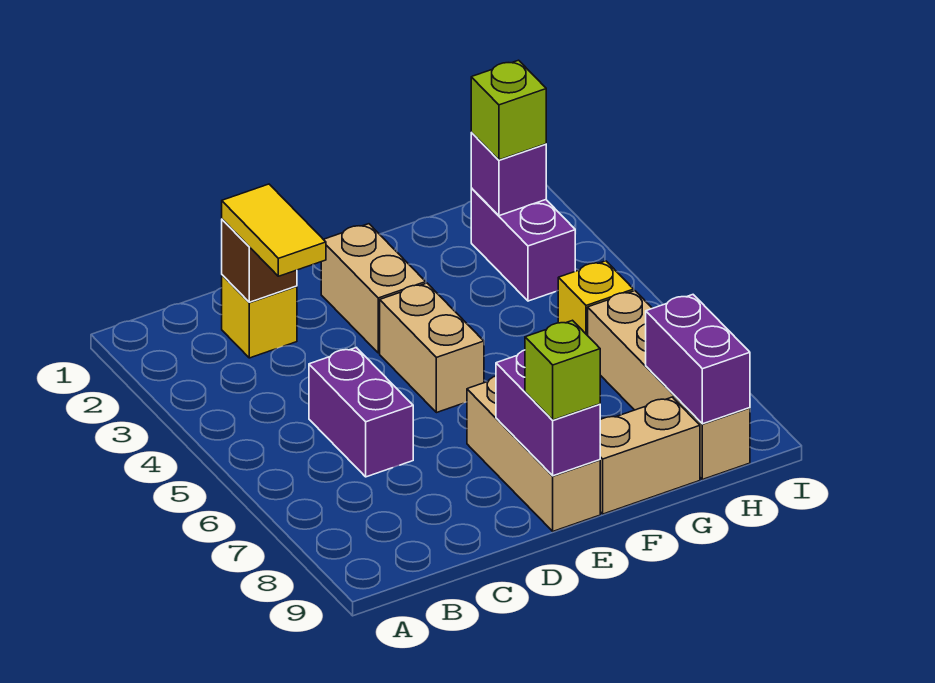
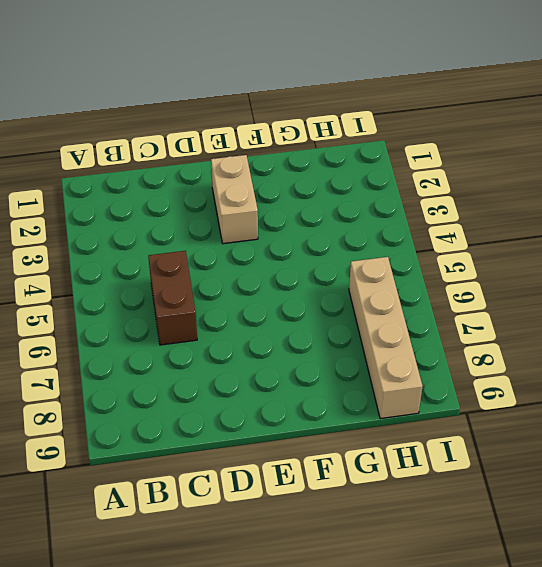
brown 1x2 brick [148,251,197,345] -> purple 1x2 brick [309,348,413,477]
none -> yellow 1x1 brick [222,275,297,358]
none -> tan 1x2 brick [380,283,484,413]
none -> tan 1x3 brick [467,376,600,531]

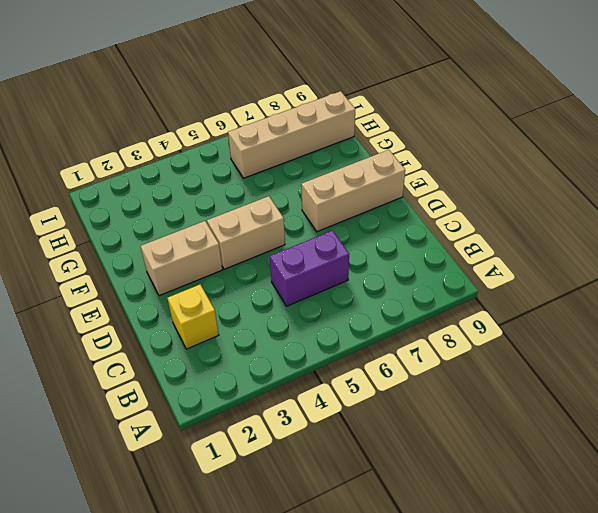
none -> tan 1x2 brick [600,397,700,514]
none -> purple 1x2 brick [471,188,575,301]
none -> yellow 1x1 brick [558,261,634,336]

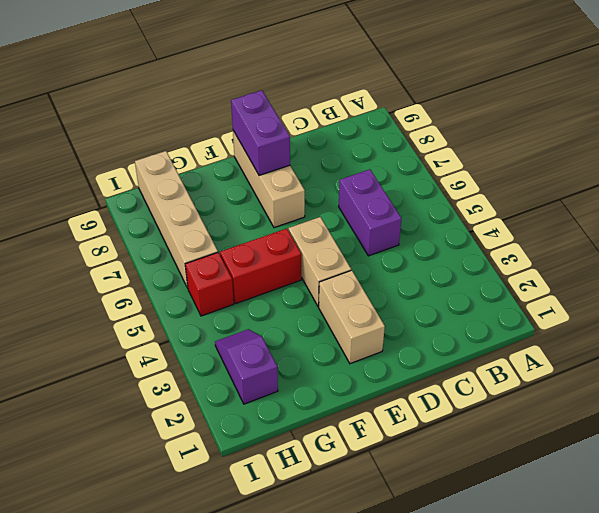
red 1x2 brick [220,229,301,304] -> none
purple 1x2 slope [215,329,278,404] -> purple 1x2 brick [471,188,575,301]
red 1x1 brick [185,253,234,316] -> yellow 1x1 brick [558,261,634,336]
none -> yellow 1x1 brick [222,275,297,358]
none -> tan 1x2 brick [600,397,700,514]
none -> brown 1x1 brick [222,219,297,302]

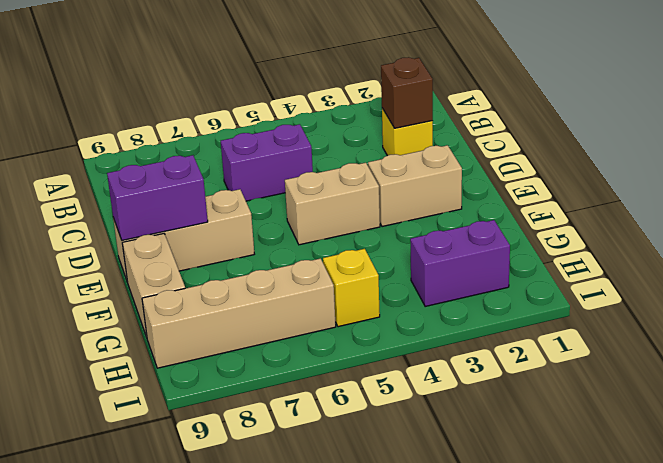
none -> purple 1x1 brick [471,133,546,216]
none -> purple 1x2 brick [646,295,750,424]
none -> yellow 1x2 tile [222,184,326,276]

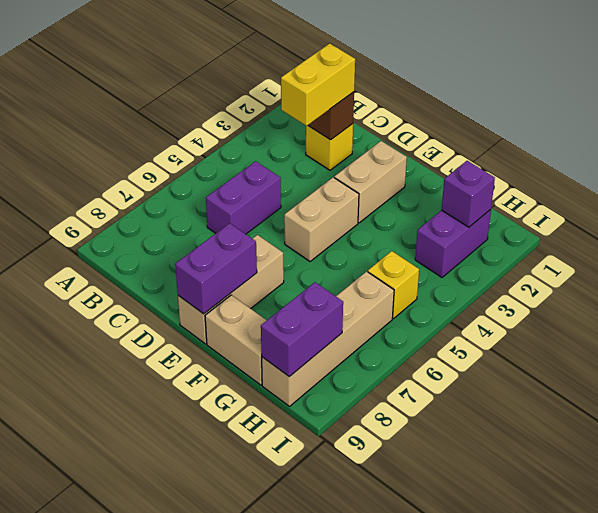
yellow 1x2 brick [281,43,355,126] -> yellow 1x2 tile [222,184,326,276]
none -> lime 1x1 brick [525,320,600,420]
none -> lime 1x1 brick [471,60,546,160]

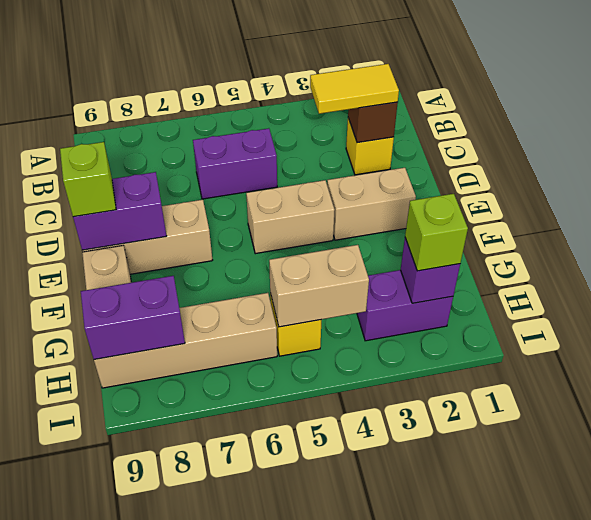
tan 1x2 brick [269,245,369,327] -> none

